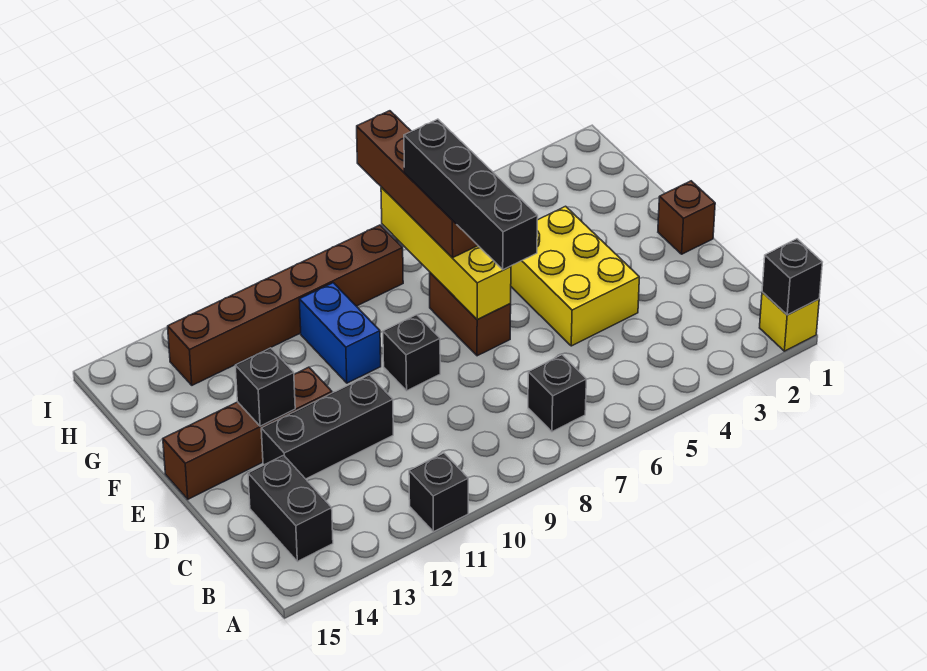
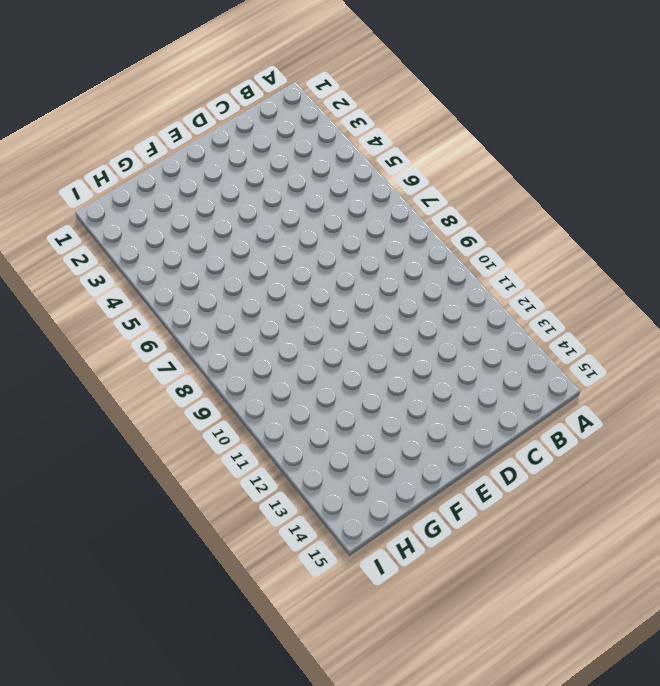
none -> yellow 1x1 brick [760,292,819,351]
none -> black 1x1 brick [409,453,468,532]
none -> black 1x1 brick [528,355,586,432]

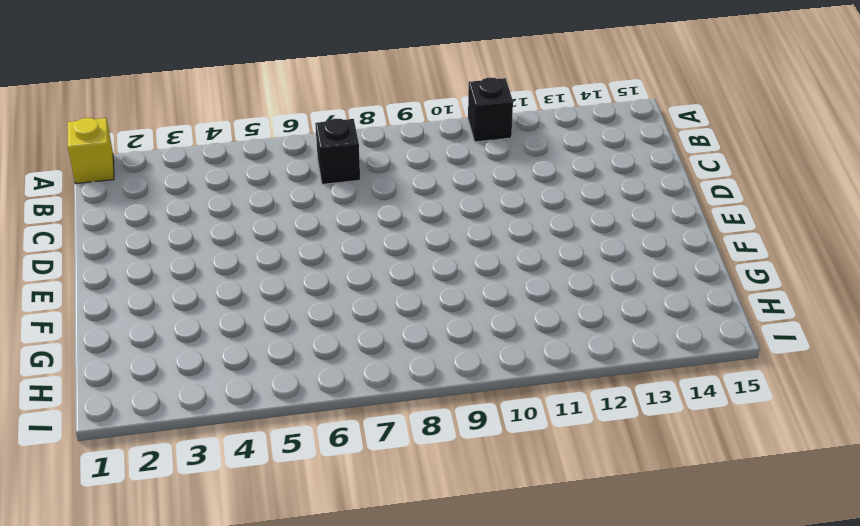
none -> black 1x2 brick [248,455,333,562]
none -> yellow 2x3 brick [511,206,639,346]
none -> black 1x3 brick [261,375,393,479]

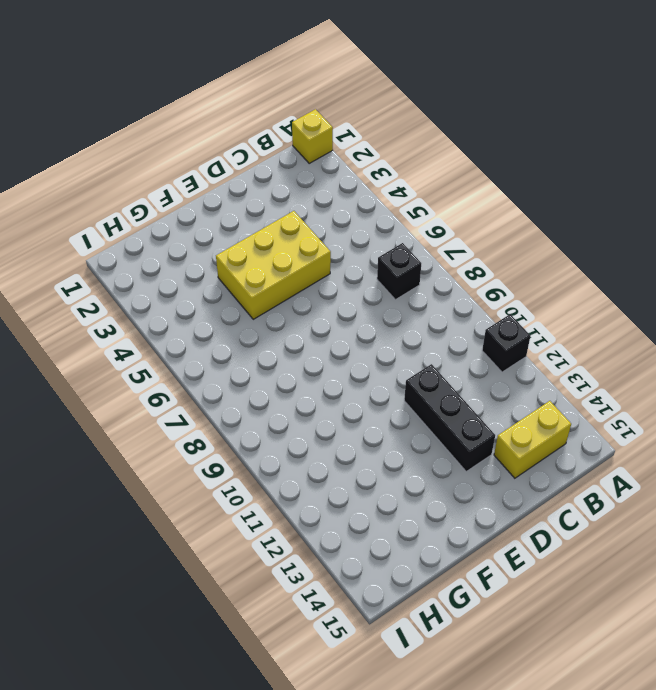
yellow 1x2 brick [494,401,571,478] -> black 1x2 brick [248,455,333,562]
none -> brown 1x1 brick [658,181,715,254]
none -> brown 1x2 brick [430,273,511,356]
none -> black 1x1 brick [383,315,440,391]

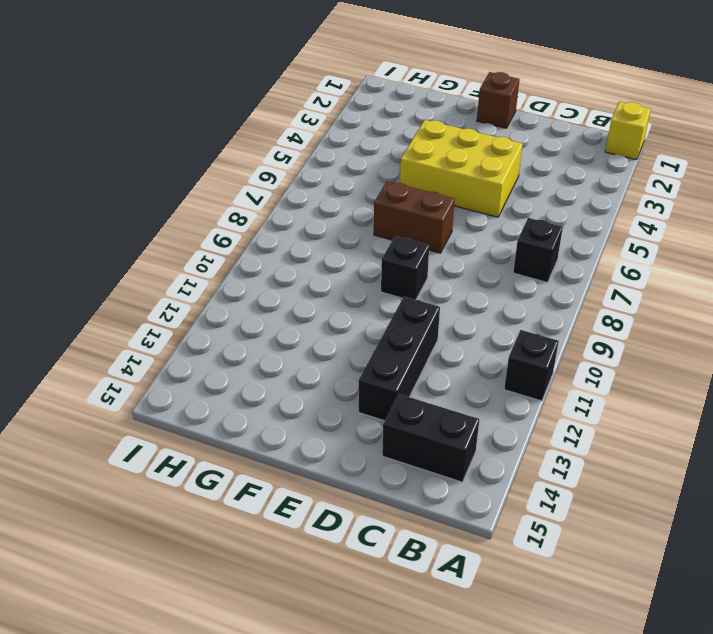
none -> brown 1x4 brick [163,367,332,499]
none -> blue 1x2 brick [299,283,381,383]
none -> brown 1x6 brick [168,225,403,385]

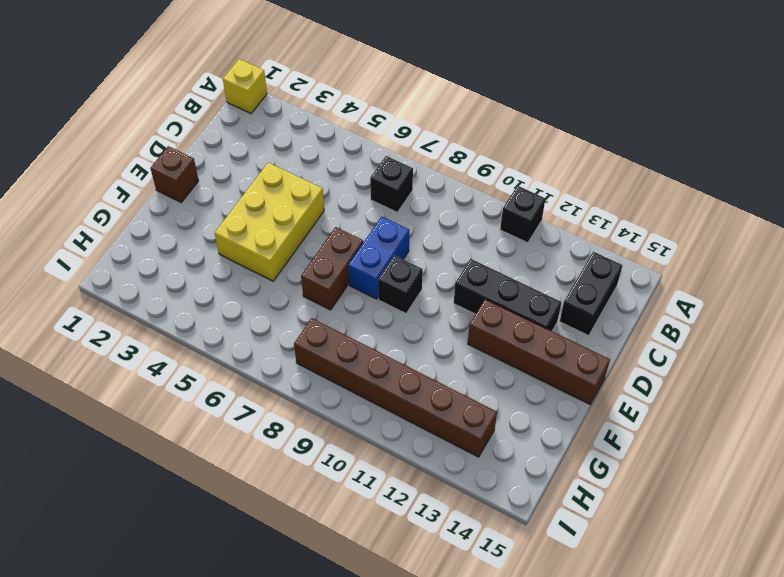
blue 1x2 brick [348,217,409,299] -> blue 1x2 brick moved to [299,283,381,383]
none -> black 1x1 brick [762,239,822,315]
none -> yellow 1x4 brick [381,187,511,319]
none -> black 1x1 brick [235,348,295,426]

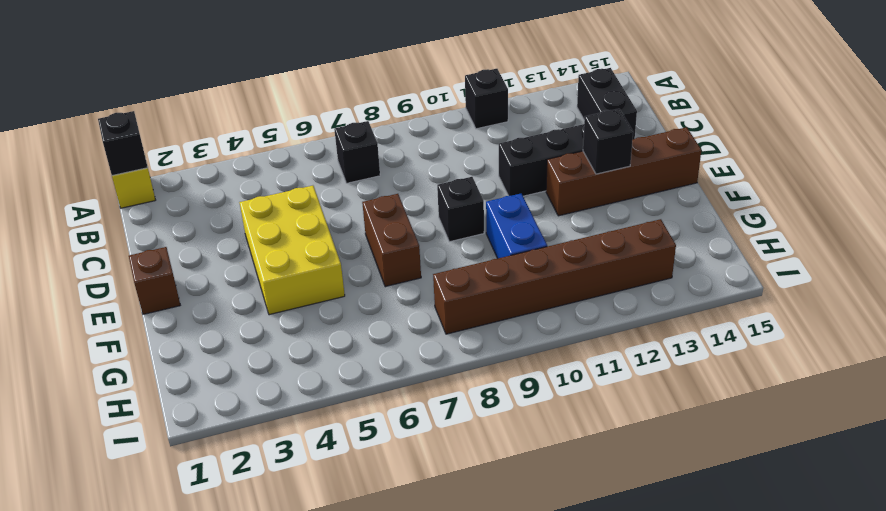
none -> yellow 1x4 brick [381,187,511,319]
none -> brown 1x4 brick [357,111,478,258]
none -> black 1x4 brick [404,119,538,270]

